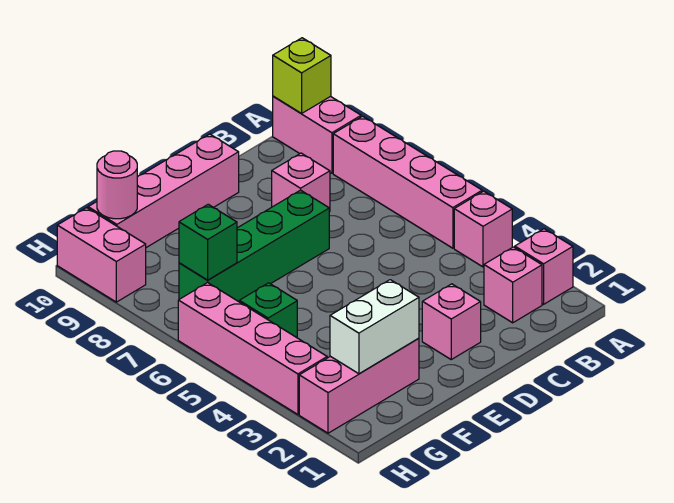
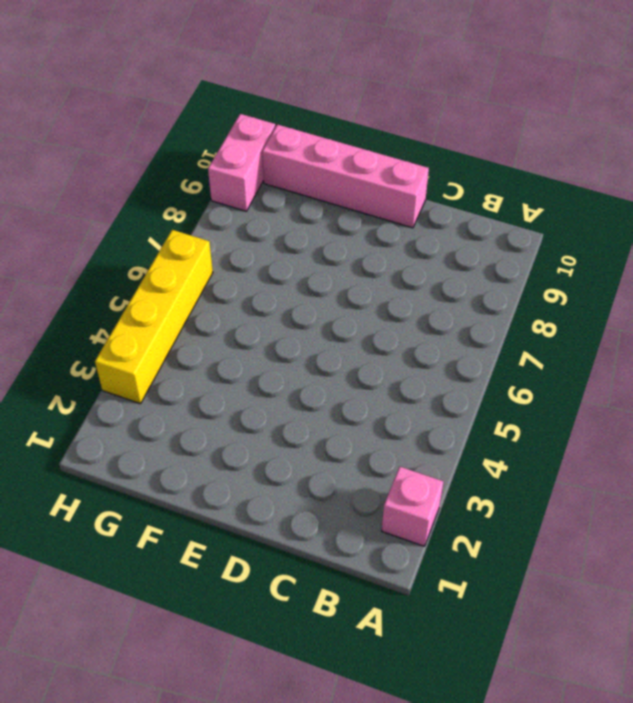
yellow 1x4 brick [95,230,213,404] -> pink 1x4 brick [178,283,327,414]
none -> pink 1x1 brick [454,191,512,267]
none -> pink 1x4 brick [333,116,482,248]
none -> pink 1x2 brick [273,96,361,173]

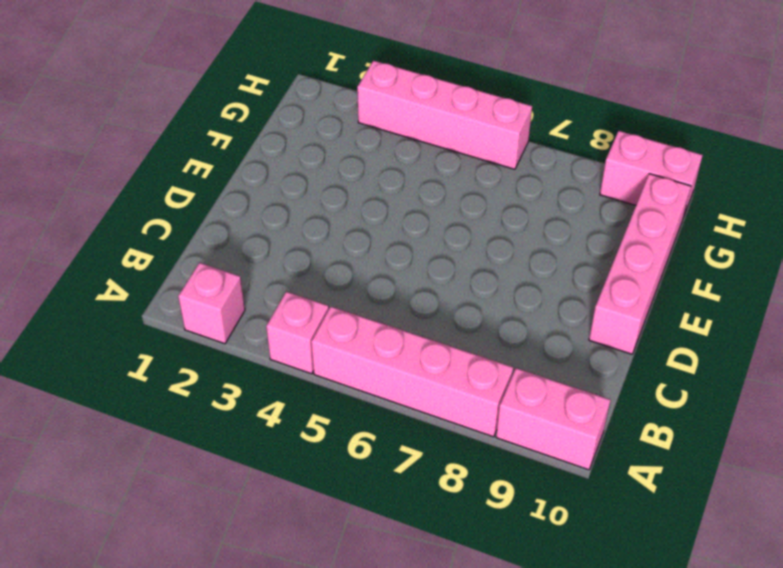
none -> pink 1x1 brick [484,247,542,323]
none -> pink 1x1 brick [272,153,330,212]
none -> pink 1x1 brick [422,284,481,359]

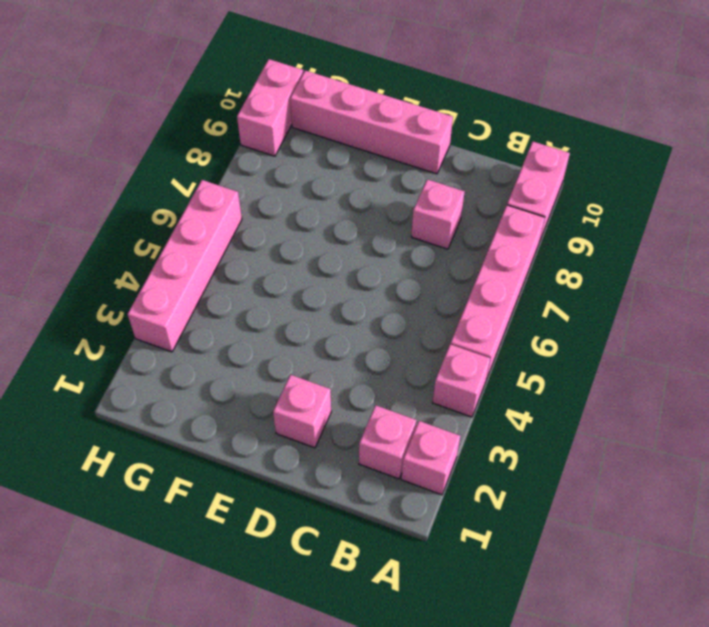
none -> green 1x4 brick [179,190,329,302]
none -> pink 1x3 brick [299,338,419,433]
none -> green 1x1 brick [239,283,297,338]

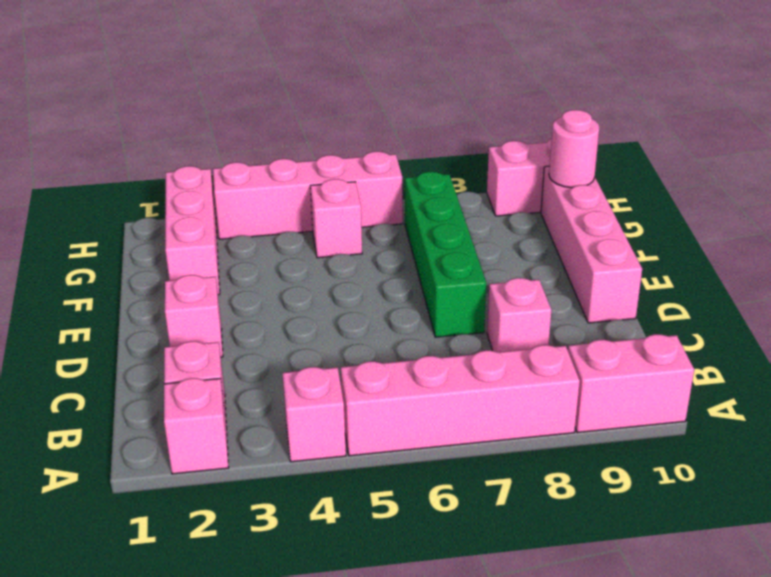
pink 1x1 brick [310,179,362,258] -> green 1x1 brick [239,283,297,338]
none -> lime 1x1 brick [273,38,331,114]
none -> white 1x2 brick [330,280,419,374]
none -> green 1x1 brick [179,204,237,280]

